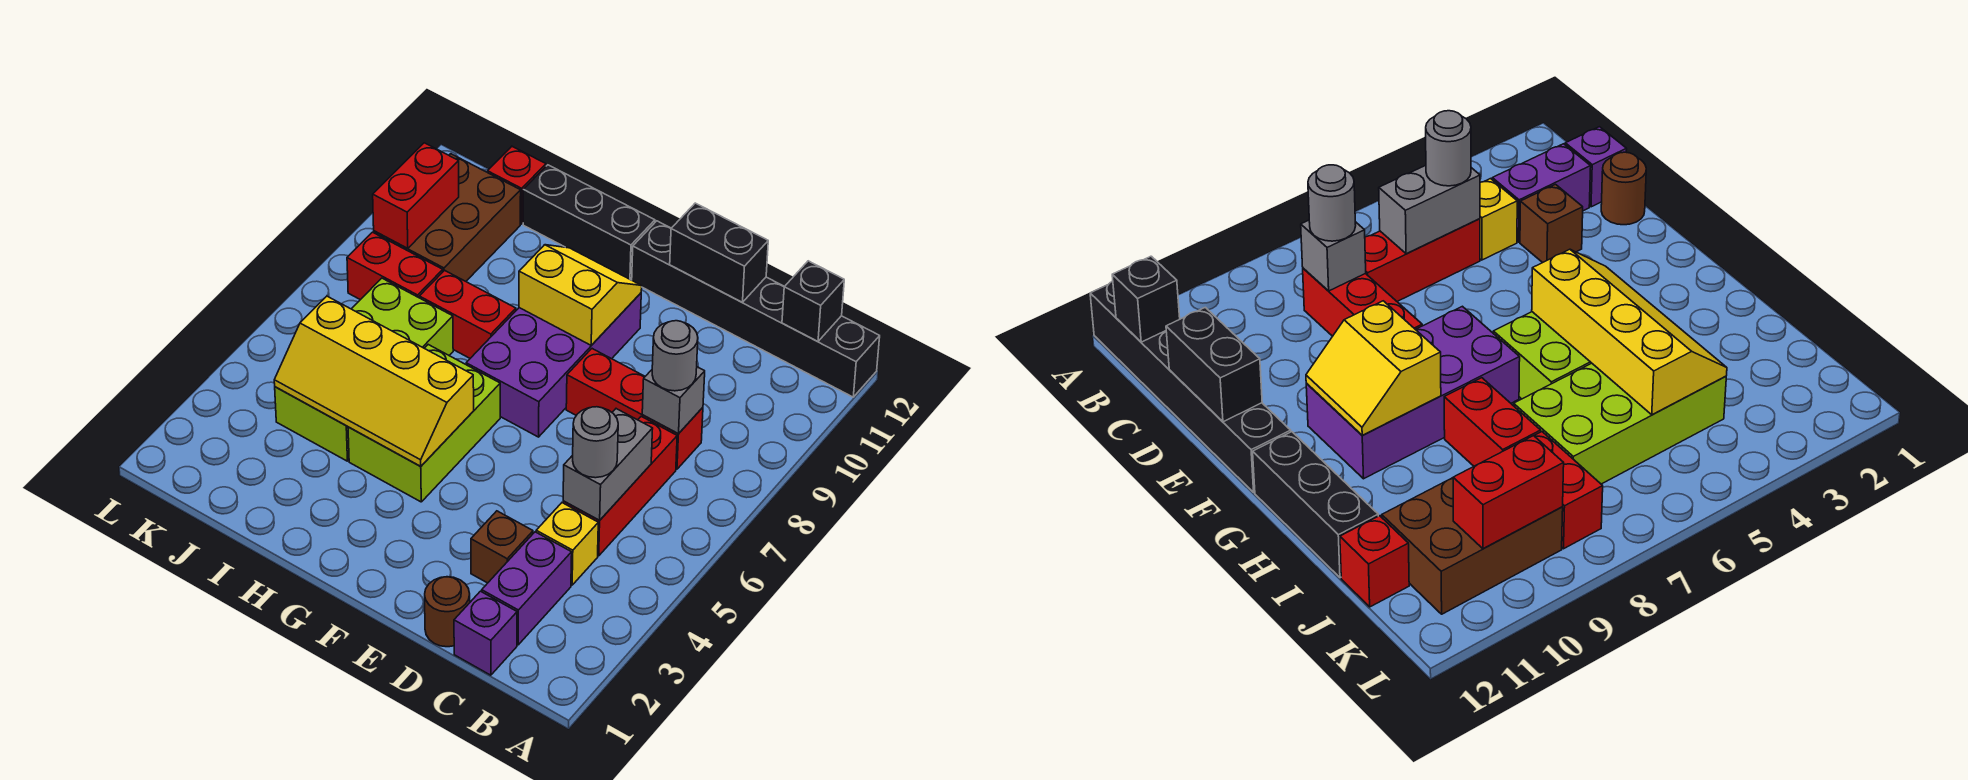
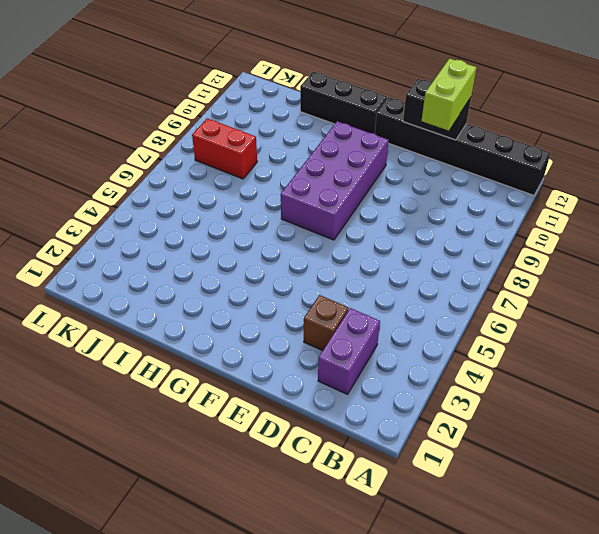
lime 1x2 brick [422,59,477,131] -> none
none -> purple 1x1 brick [454,591,517,675]
none -> yellow 1x1 brick [536,503,598,585]
none -> red 1x3 brick [563,416,677,556]

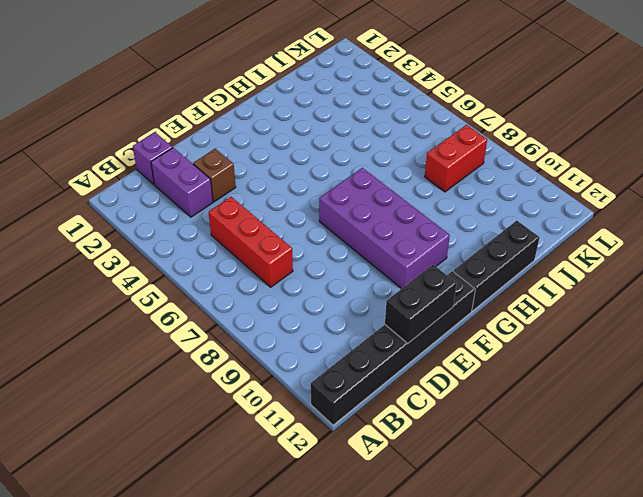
none -> yellow 1x1 brick [536,503,598,585]
none -> red 1x3 brick [566,349,703,469]
none -> brown 1x1 round brick [425,577,470,647]

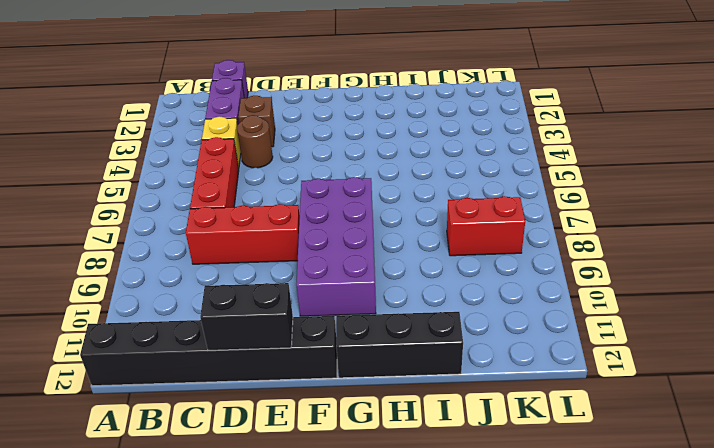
brown 1x1 round brick [237,115,273,168] -> brown 1x1 round brick moved to [425,577,470,647]
none -> lime 2x3 brick [348,345,500,502]
none -> red 1x2 brick [419,270,516,358]
none -> lime 2x4 brick [275,278,453,461]

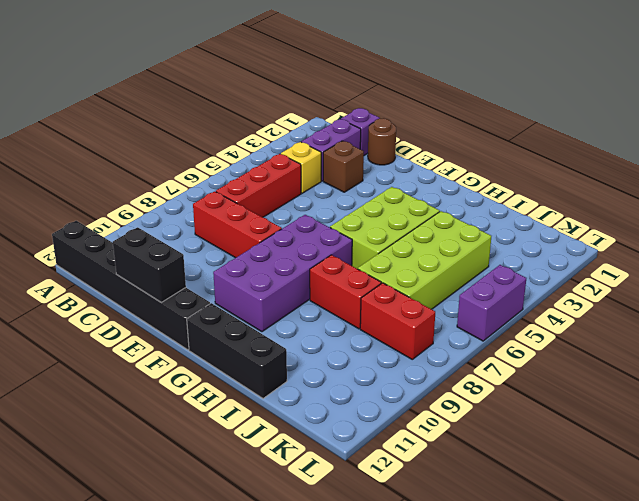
purple 1x2 brick [457,265,526,341] -> none
none -> brown 2x3 brick [374,154,521,281]
none -> red 1x1 brick [488,146,546,224]
none -> black 1x1 brick [782,261,844,342]

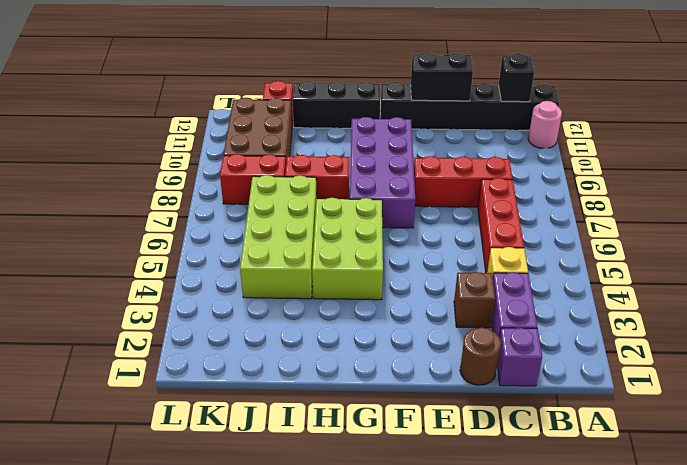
pink 1x1 round brick [528,101,562,148] -> none
none -> grey 1x2 brick [563,409,653,520]
none -> grey 1x1 brick [642,367,705,434]
none -> yellow 2x2 slope [519,245,642,345]

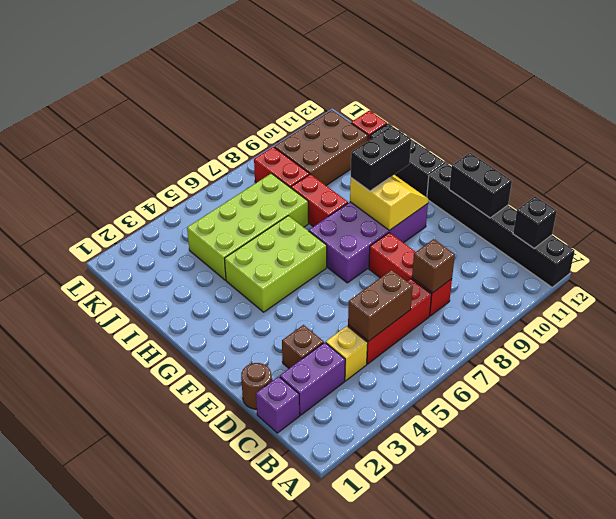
brown 1x2 brick [348,270,413,341] -> grey 1x2 brick [563,409,653,520]
brown 1x1 brick [412,239,455,293] -> grey 1x1 brick [642,367,705,434]
black 1x2 brick [351,126,411,191] -> none
none -> yellow 2x4 slope [274,296,474,466]
none -> red 1x2 brick [373,143,459,249]
none -> grey 1x1 round brick [573,407,618,478]

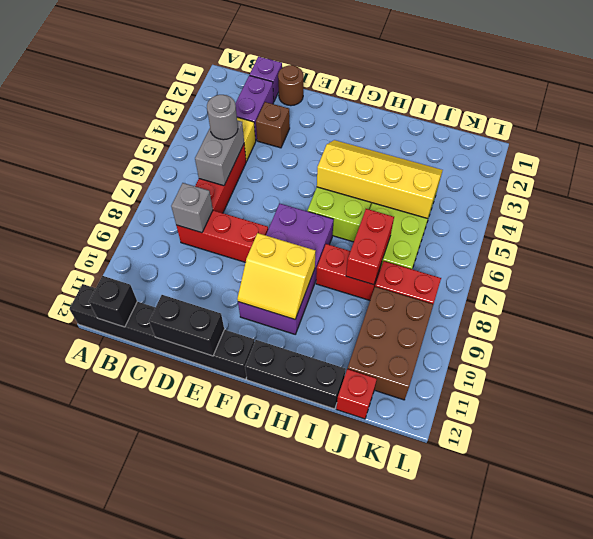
red 1x2 brick [346,209,394,285] -> red 1x2 brick moved to [373,143,459,249]
none -> grey 1x1 round brick [652,321,698,391]

